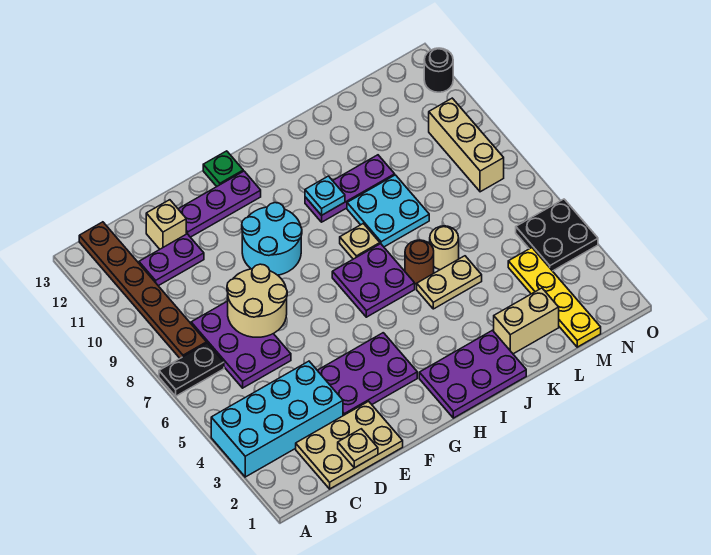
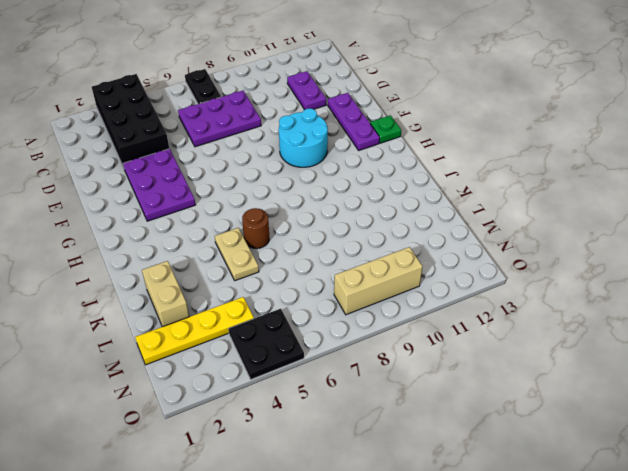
black 2x4 brick [92,74,169,167] -> cyan 2x4 brick [211,361,343,477]
none -> brown 1x6 plate [79,222,207,358]
none -> tan 2x3 plate [296,401,403,489]
none -> tan 1x1 brick [146,200,186,249]

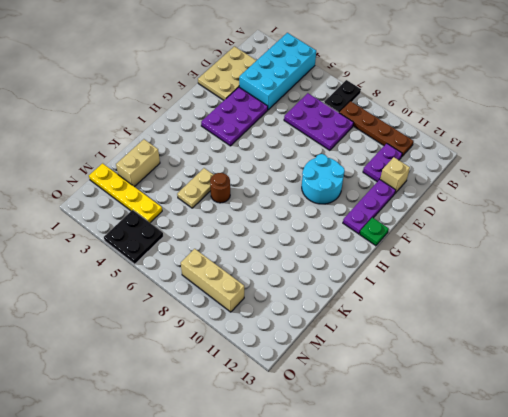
brown 1x4 plate [339,101,414,156] -> brown 1x6 plate [79,222,207,358]
none -> purple 2x3 plate [419,330,526,418]
none -> purple 2x2 plate [332,244,415,317]
none -> tan 1x1 plate [340,224,380,259]

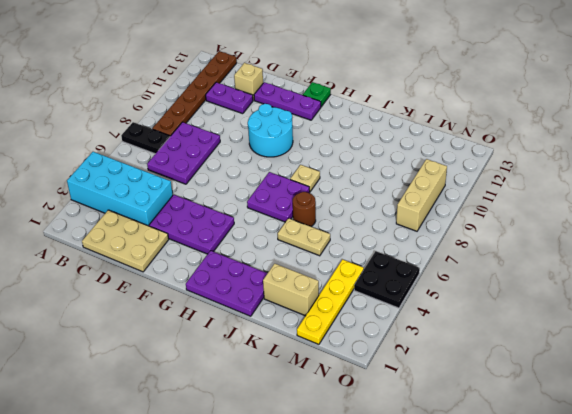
none -> purple 1x3 plate [305,155,395,222]
none -> cyan 2x2 plate [347,175,429,247]
none -> tan 1x1 round brick [430,226,459,270]

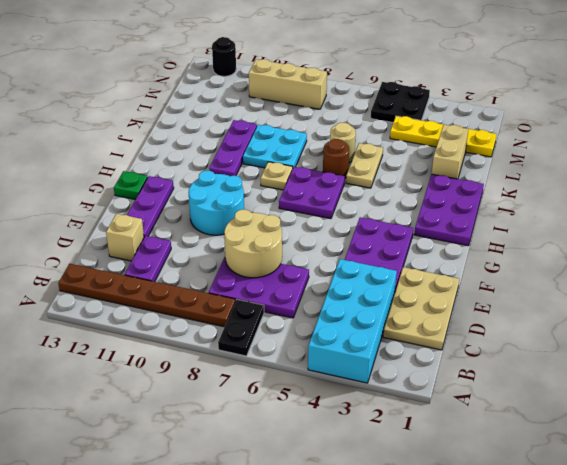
none -> tan 1x1 plate [338,429,378,468]
none -> cyan 1x1 plate [305,176,345,215]

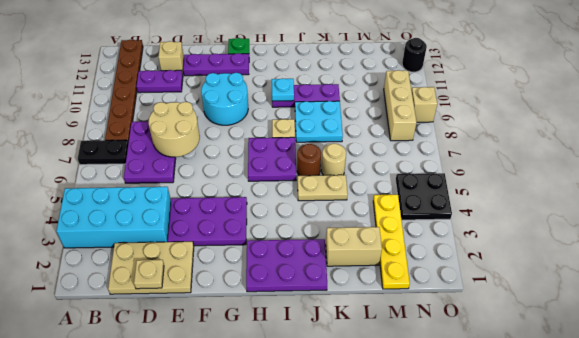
tan 1x1 brick [412,87,437,122] -> none

